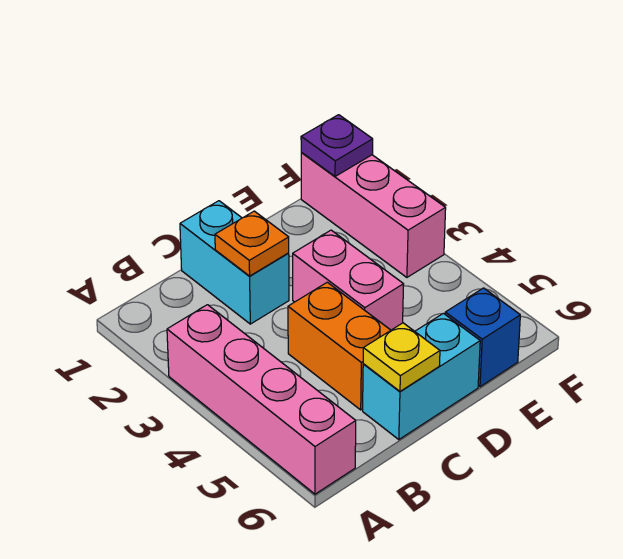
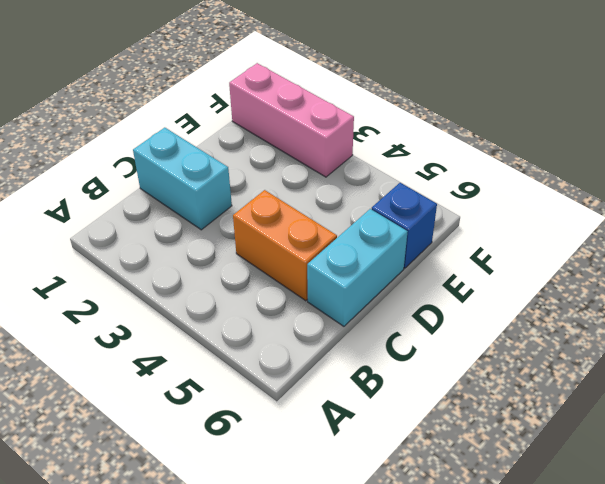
none -> pink 1x4 brick [167,305,356,494]
none -> pink 1x2 brick [293,230,404,330]

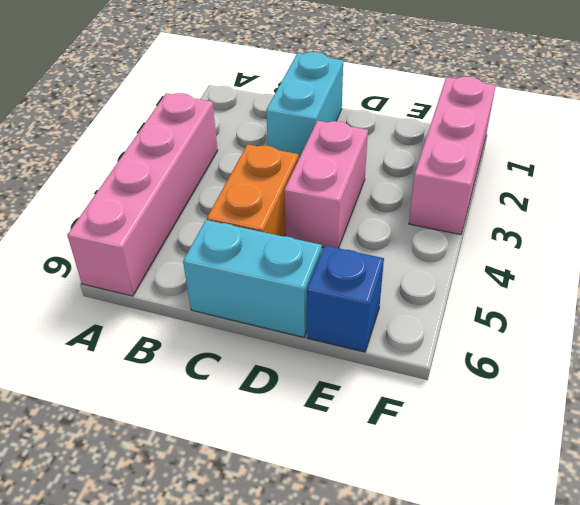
none -> orange 1x1 plate [215,211,289,276]
none -> yellow 1x1 plate [363,323,440,391]

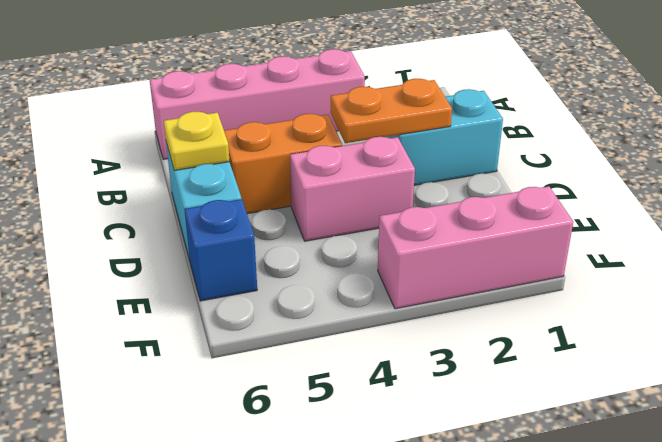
orange 1x2 plate [331,79,452,143] -> orange 1x1 plate [215,211,289,276]
none -> purple 1x1 plate [301,115,373,176]

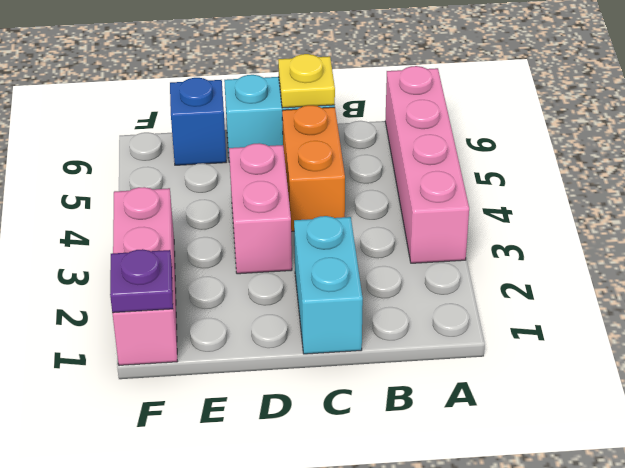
none -> orange 1x1 plate [215,211,289,276]

